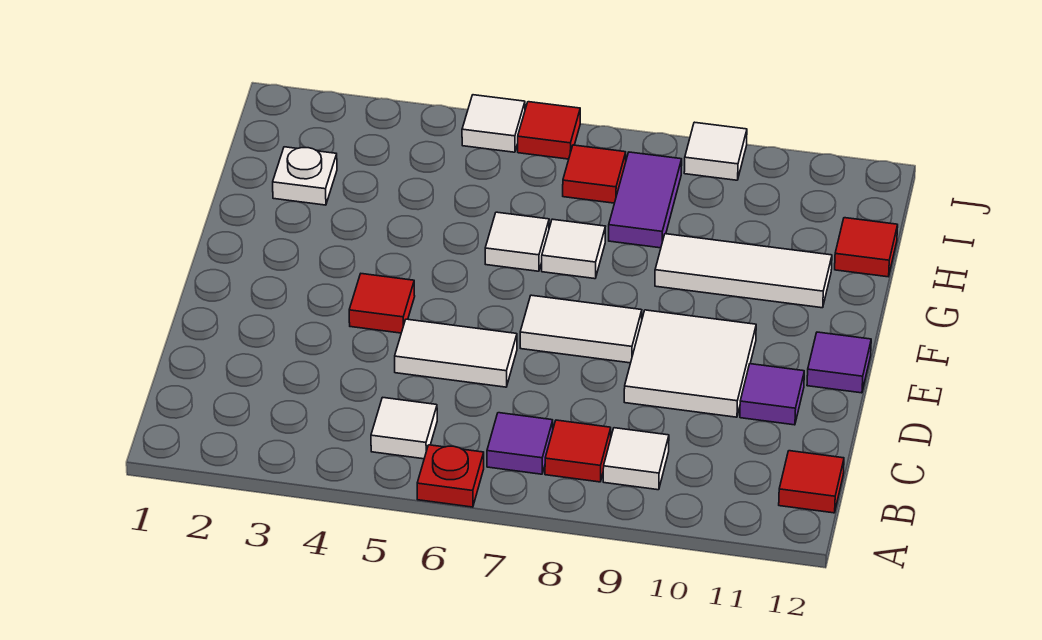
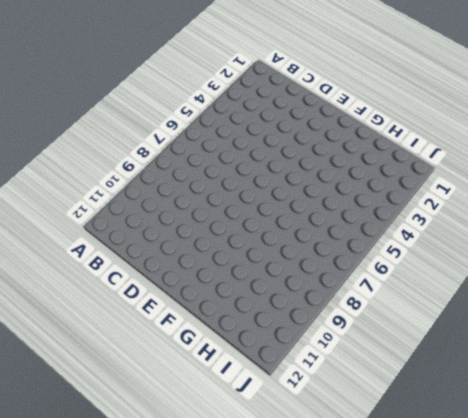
none -> red 1x1 plate [417,445,484,507]
none -> white 1x1 tile [371,397,437,459]
none -> purple 1x1 tile [487,413,553,474]

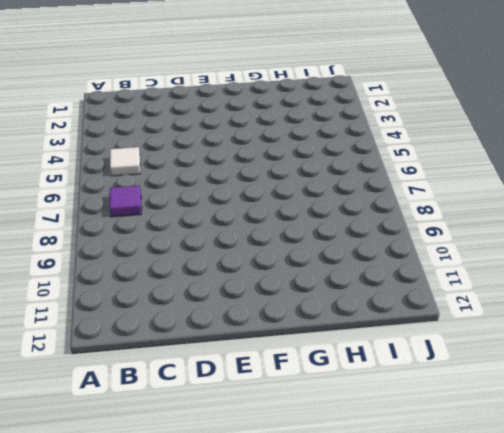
none -> red 1x1 plate [417,445,484,507]
none -> red 1x1 tile [545,420,611,482]
none -> white 1x1 tile [603,428,669,490]

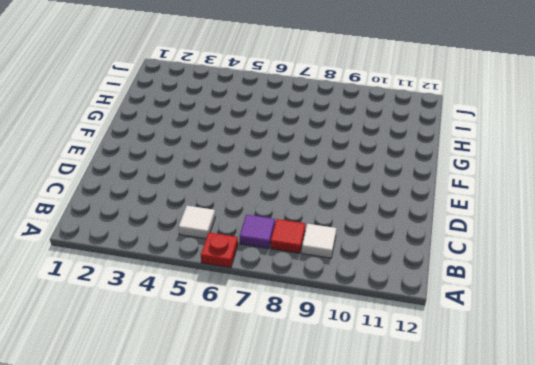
none -> red 1x1 tile [779,451,844,513]
none -> white 1x2 tile [395,319,517,387]
none -> white 2x2 tile [624,310,756,417]

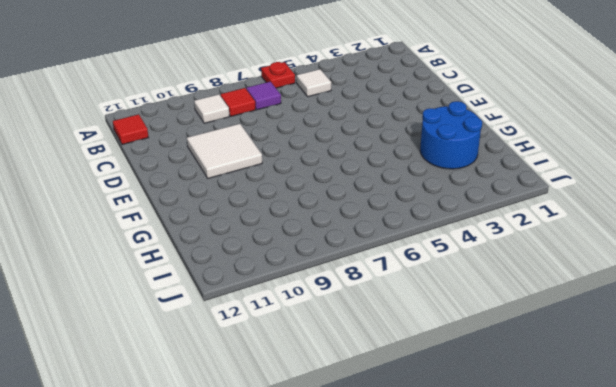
blue 2x2 round brick [420,101,482,169] -> white 1x1 plate [273,147,337,205]
none -> white 1x2 tile [395,319,517,387]
none -> purple 1x1 tile [740,364,804,425]
none -> red 1x1 tile [349,274,415,333]

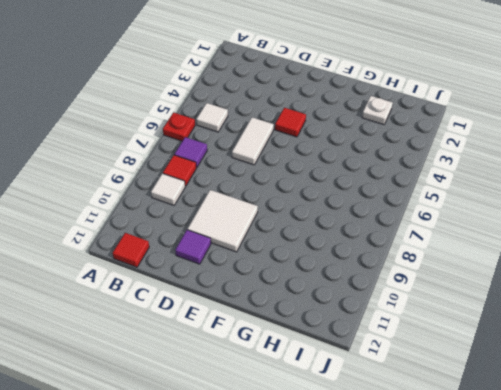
none -> white 1x2 tile [520,295,642,363]
none -> purple 1x1 tile [807,332,871,393]
none -> white 1x1 tile [485,212,549,271]

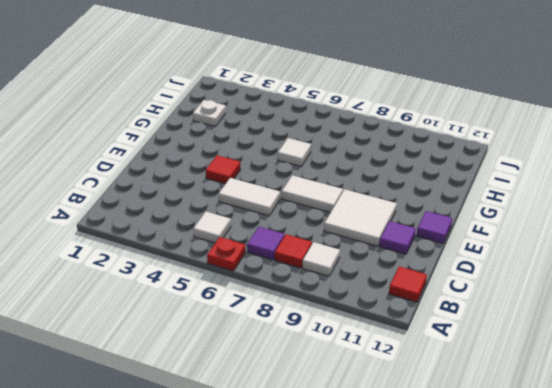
none -> white 1x1 tile [542,219,605,279]
none -> white 1x3 tile [655,234,832,308]
none -> purple 1x2 tile [609,152,682,248]

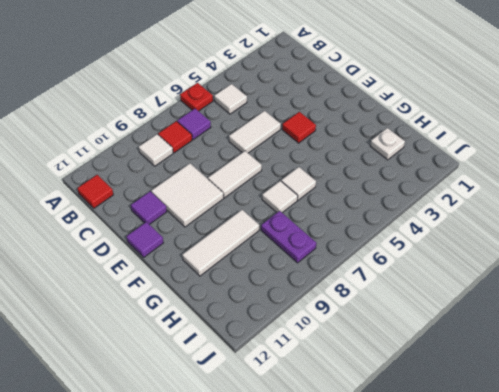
purple 1x2 plate [261,211,316,263] -> purple 1x2 tile [609,152,682,248]
none -> red 1x1 tile [835,218,898,277]
none -> red 1x1 tile [563,145,626,203]
none -> white 1x1 tile [462,95,525,152]

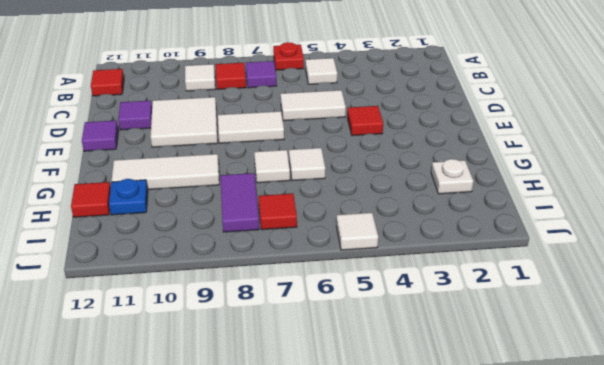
blue 1x1 plate [109,179,148,215] -> none
none -> red 1x1 tile [518,102,580,159]
none -> white 1x1 tile [684,122,747,180]

